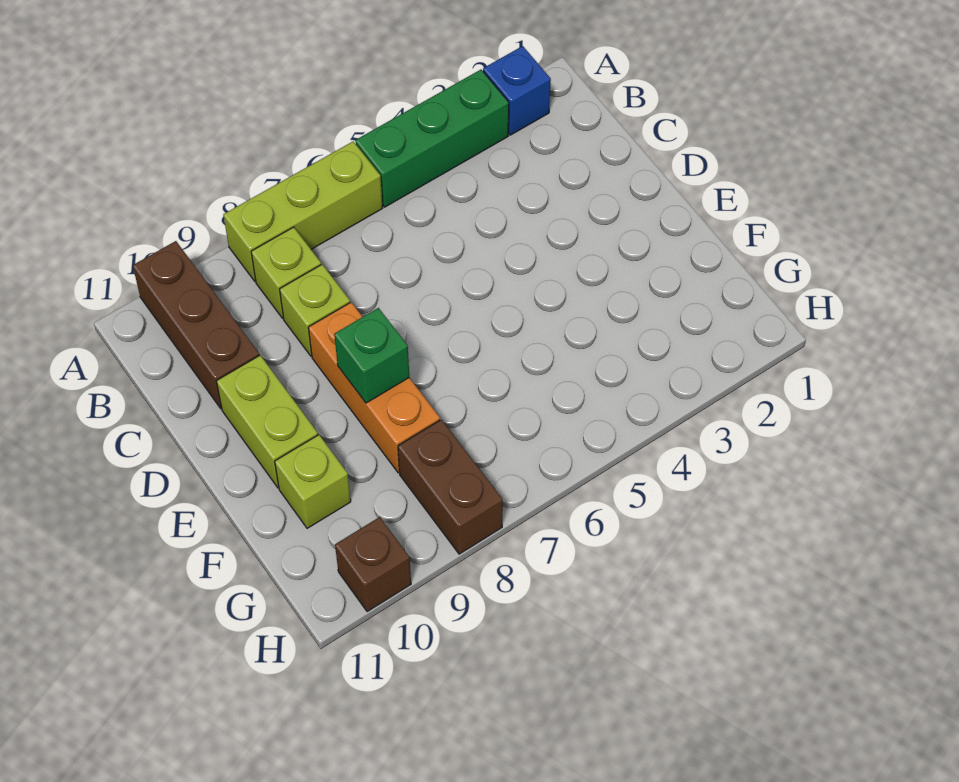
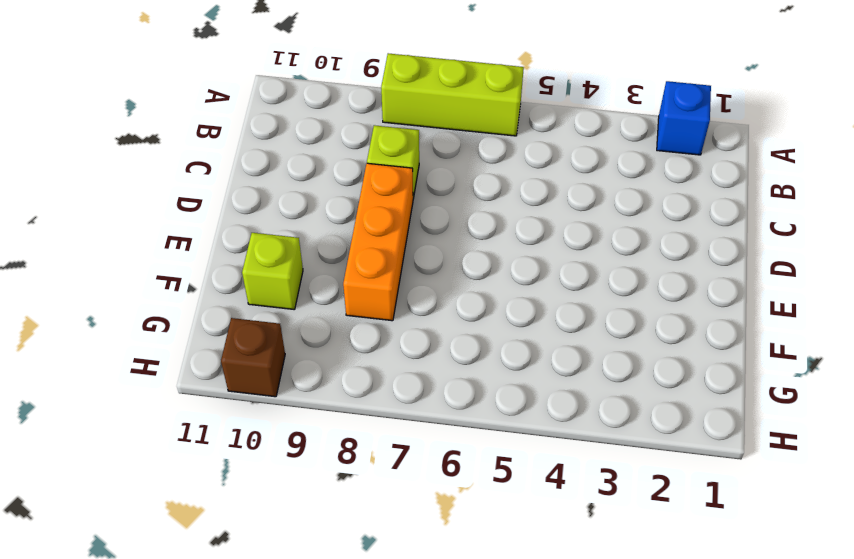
none -> green 1x3 brick [355,70,509,207]
none -> brown 1x3 brick [133,241,259,409]
none -> lime 1x1 brick [251,227,321,318]

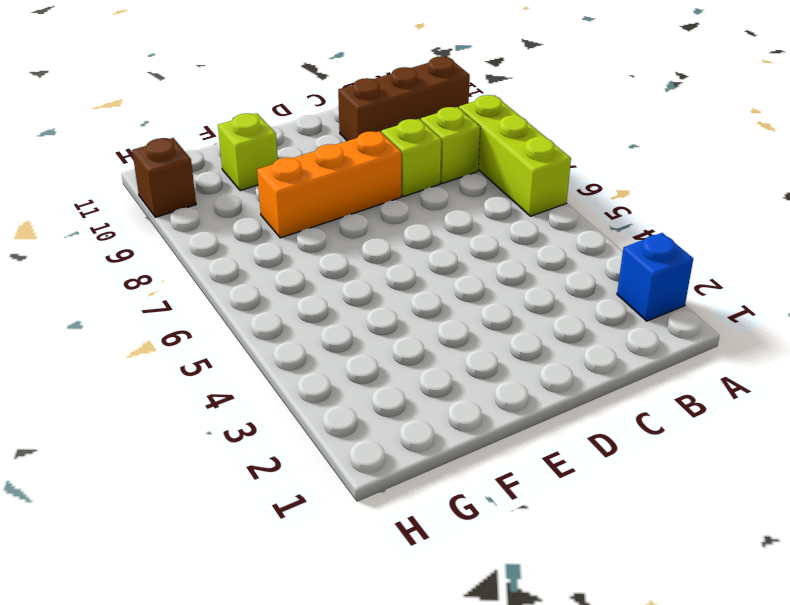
none -> green 1x3 brick [355,70,509,207]
none -> lime 1x2 brick [216,355,318,488]
none -> brown 1x2 brick [398,420,503,554]

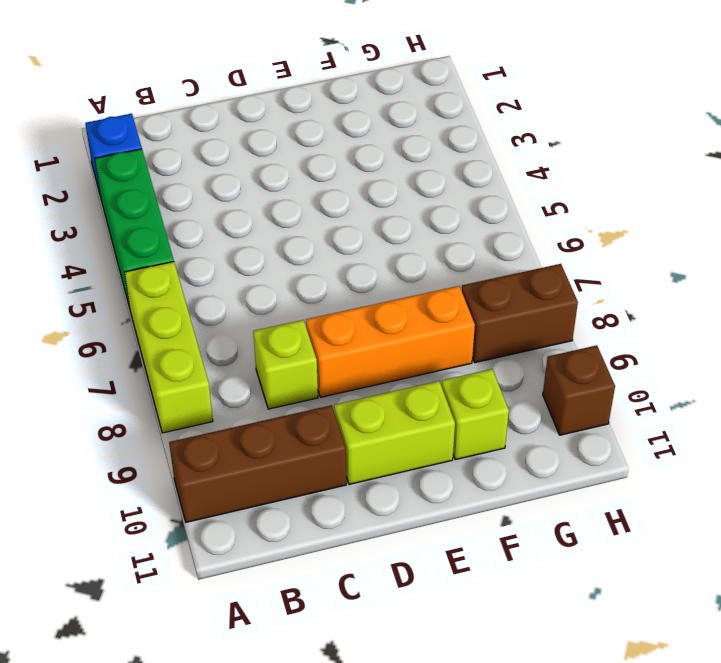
none -> lime 1x1 brick [251,227,321,318]
none -> green 1x1 brick [334,308,409,403]

